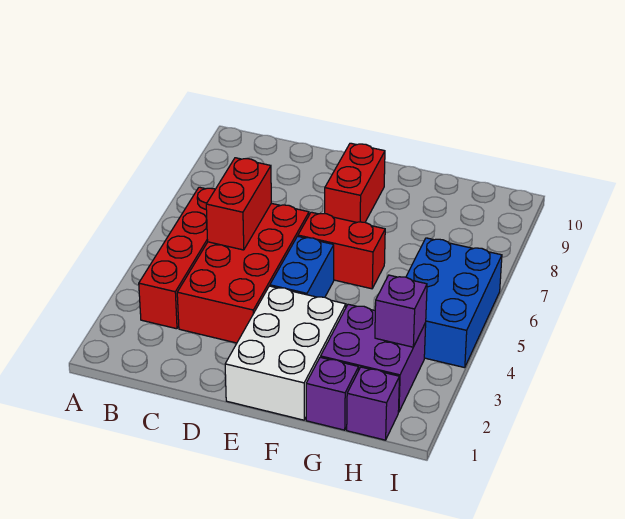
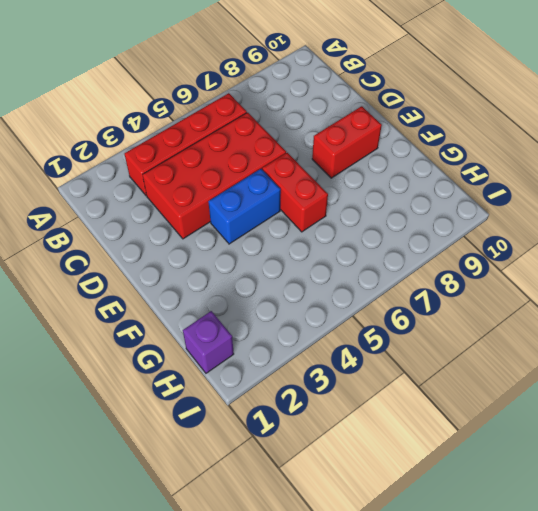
none -> white 2x3 brick [225,286,346,420]
none -> purple 1x1 brick [306,357,359,430]
none -> purple 2x2 brick [321,304,426,412]

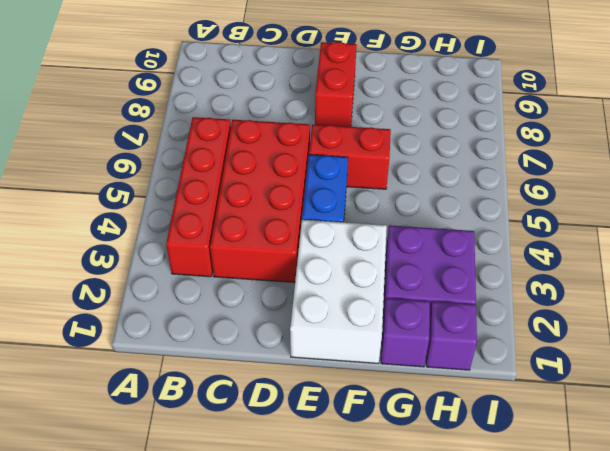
none -> blue 2x3 brick [406,238,502,368]
none -> red 1x2 brick [206,158,271,250]
none -> purple 1x1 brick [375,275,427,347]

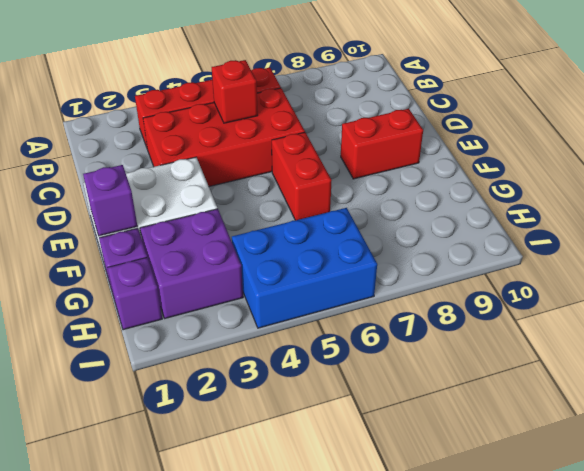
red 1x1 brick [212,60,258,123] -> red 1x2 brick [206,158,271,250]
purple 1x1 brick [83,165,138,236] -> purple 1x1 brick moved to [375,275,427,347]
none -> blue 1x2 brick [270,236,334,297]

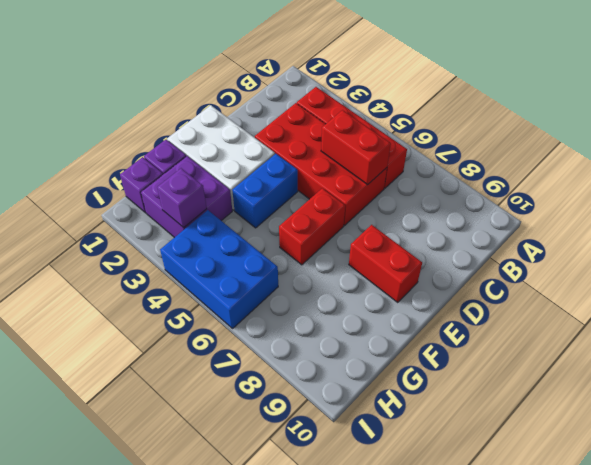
blue 1x2 brick [232,154,298,228] -> blue 1x2 brick turned to [270,236,334,297]

